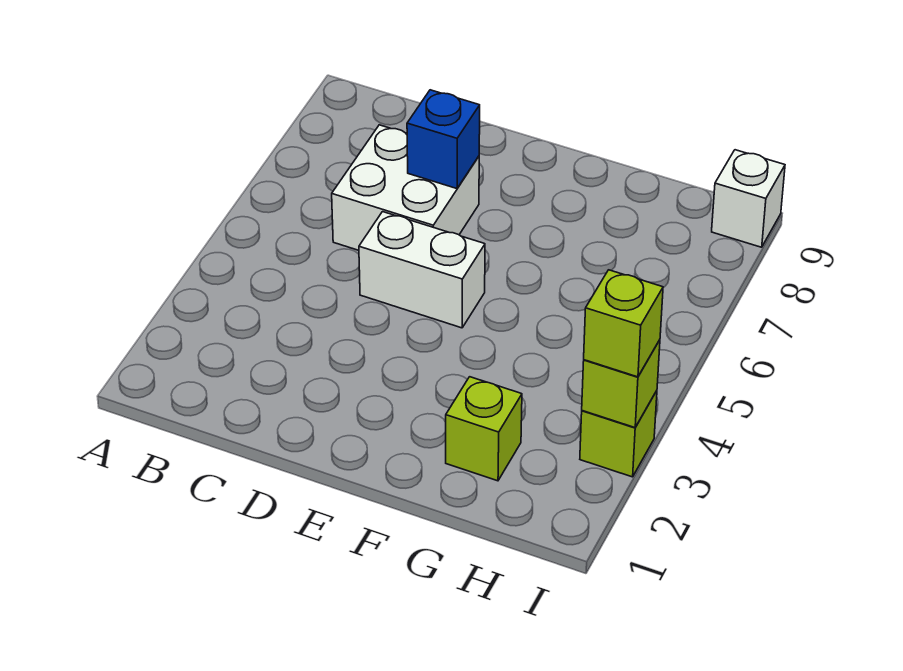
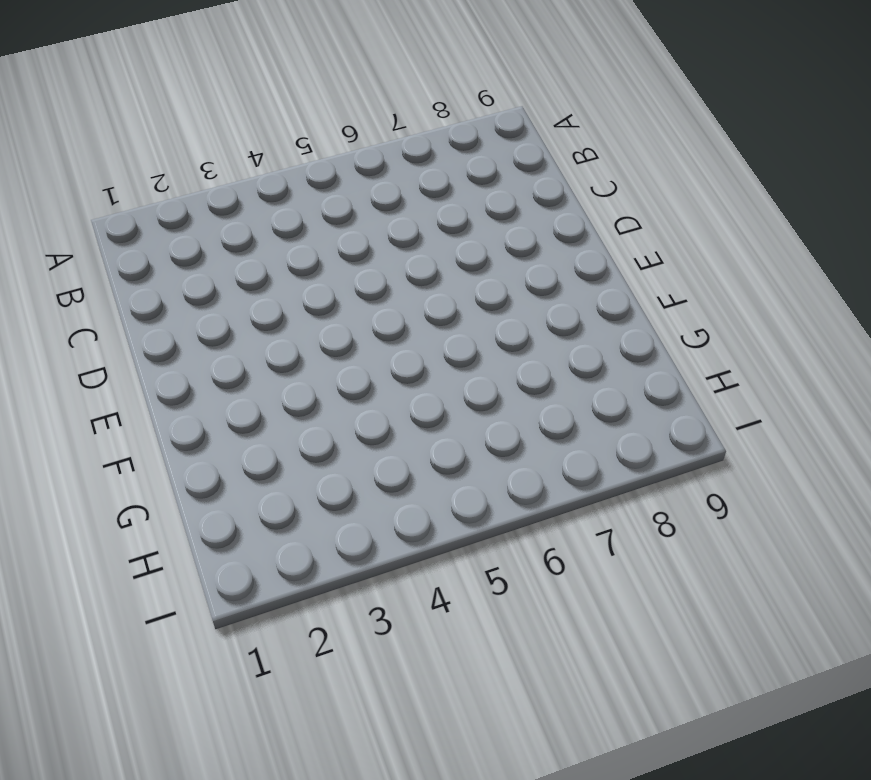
none -> white 2x2 brick [332,125,479,250]
none -> white 1x2 brick [359,212,485,328]

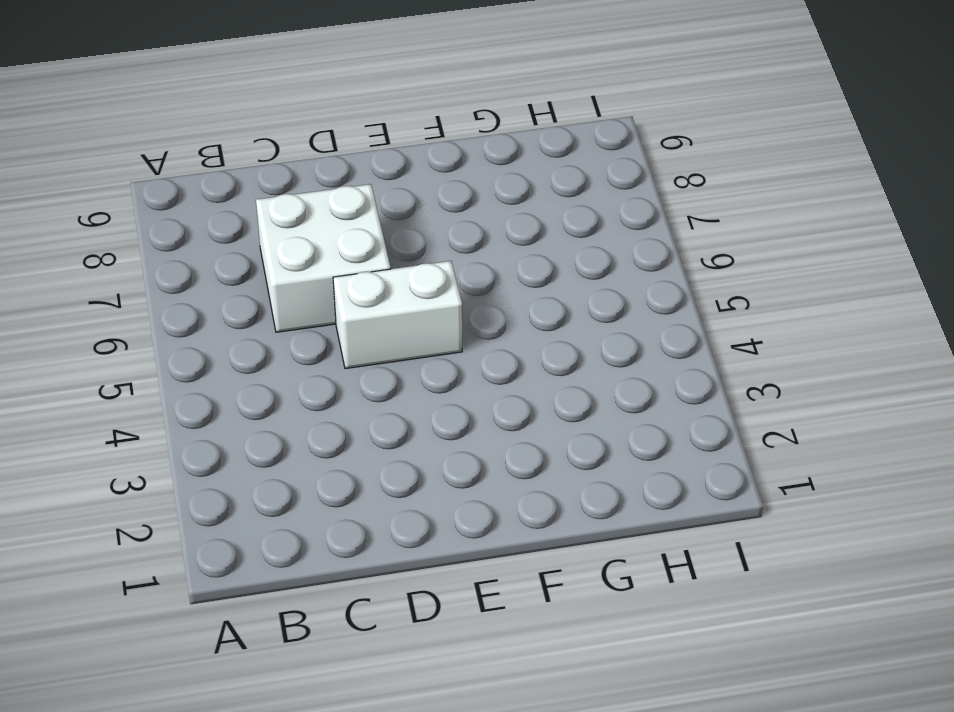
none -> lime 1x1 brick [446,377,522,481]
none -> lime 1x1 brick [580,391,657,477]

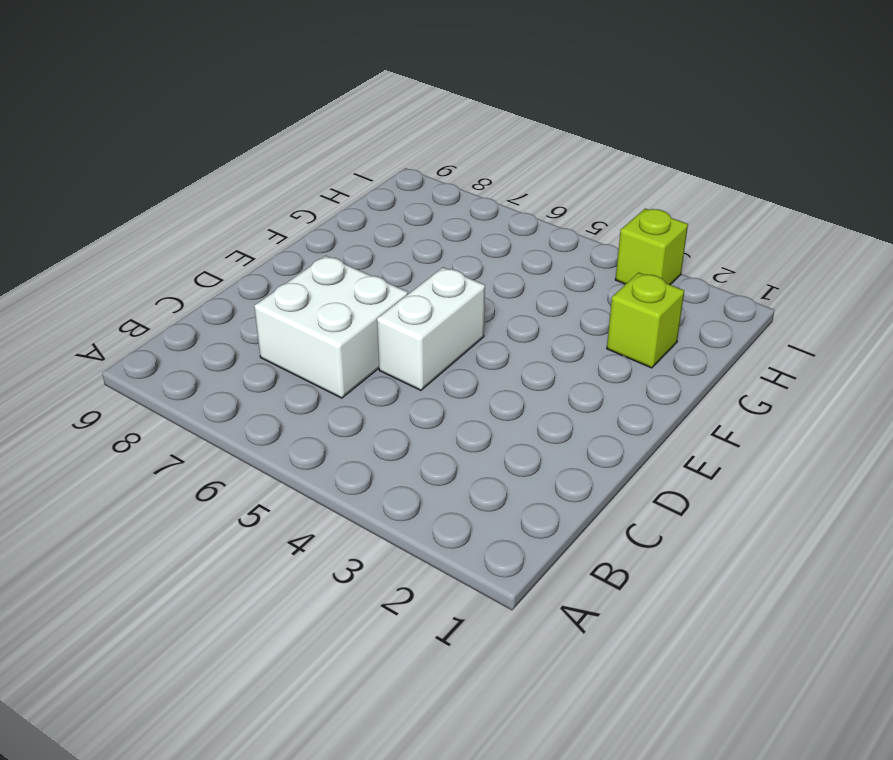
none -> white 1x1 brick [712,150,785,247]
none -> blue 1x1 brick [407,90,480,189]

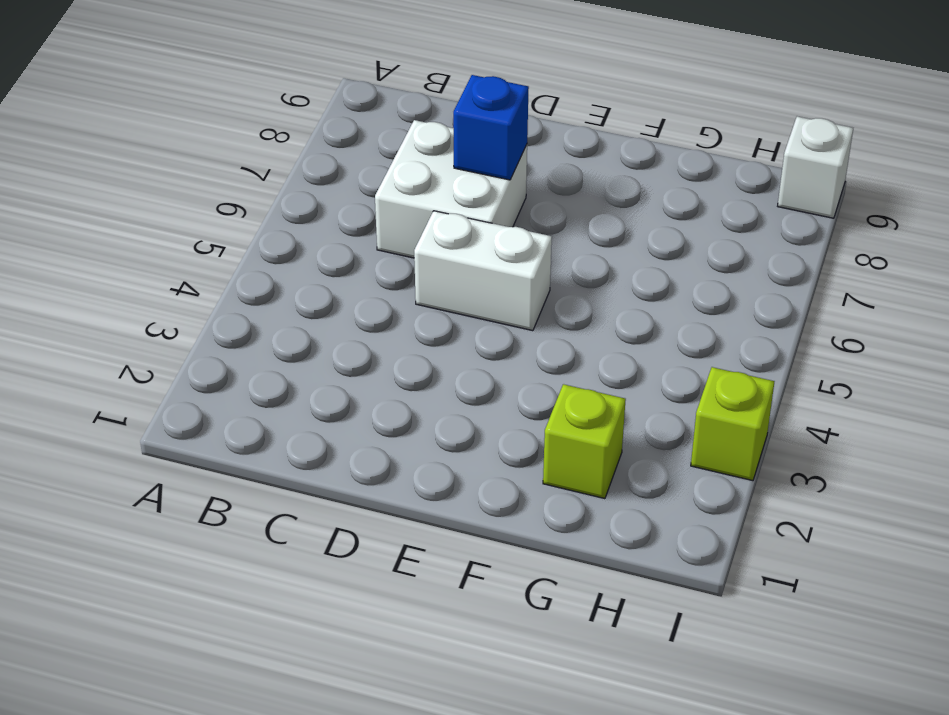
none -> lime 1x1 brick [582,340,660,428]
none -> lime 1x1 brick [584,270,663,377]

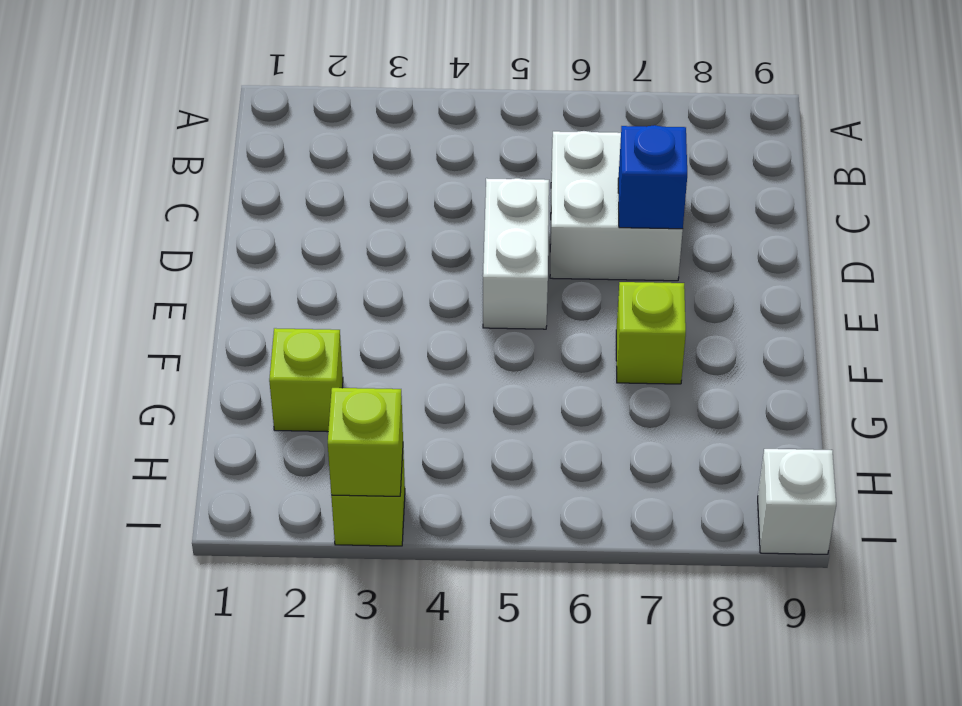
lime 1x1 brick [616,282,686,384] -> lime 1x1 brick moved to [584,270,663,377]

